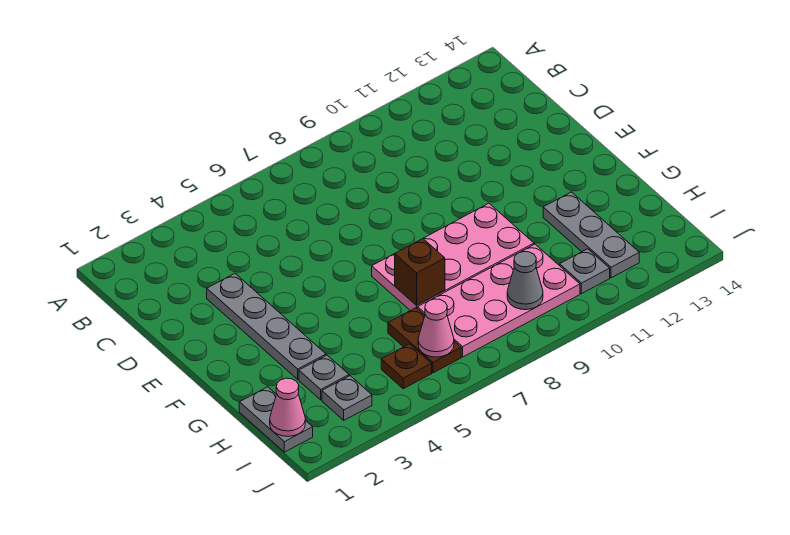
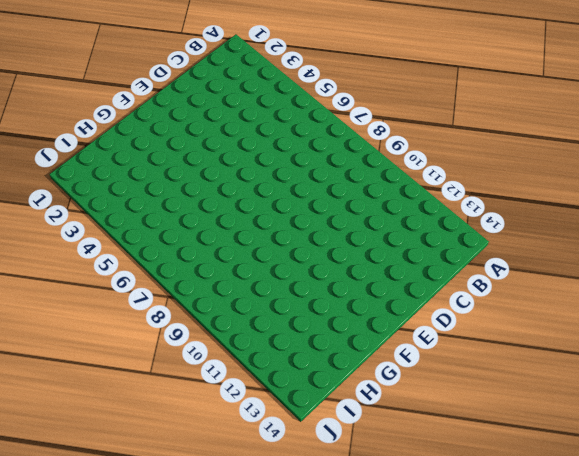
none -> grey 1x4 plate [207,274,326,379]
none -> pink 2x4 plate [372,203,534,311]
none -> grey 1x3 plate [543,192,639,278]

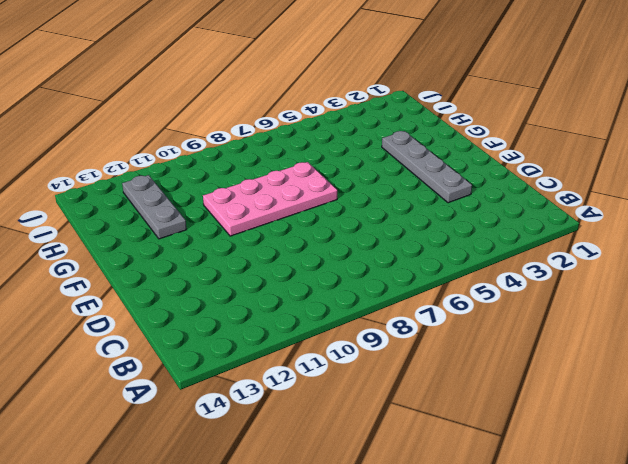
none -> grey 1x2 plate [239,387,313,452]
none -> grey 1x1 plate [299,355,349,400]
none -> brown 1x2 plate [388,308,461,373]

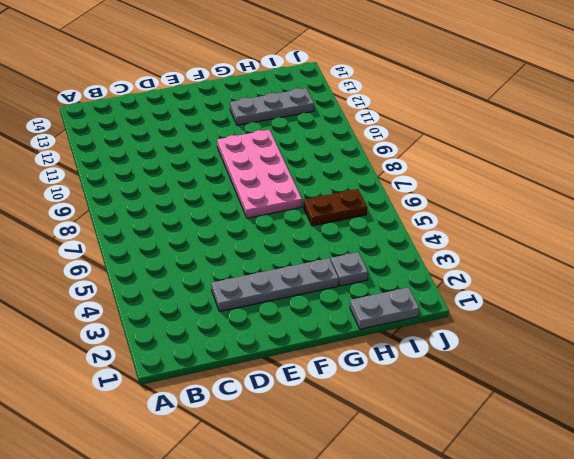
none -> pink 2x4 plate [418,244,580,357]
none -> grey 1x1 plate [322,376,372,420]
none -> brown 1x1 plate [381,344,432,389]

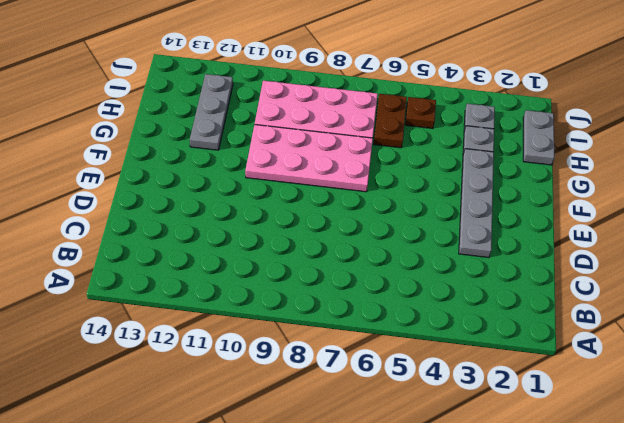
none -> grey 1x1 plate [560,249,610,294]
none -> brown 1x1 brick [395,239,445,305]
none -> pink 1x1 cone [270,378,305,436]

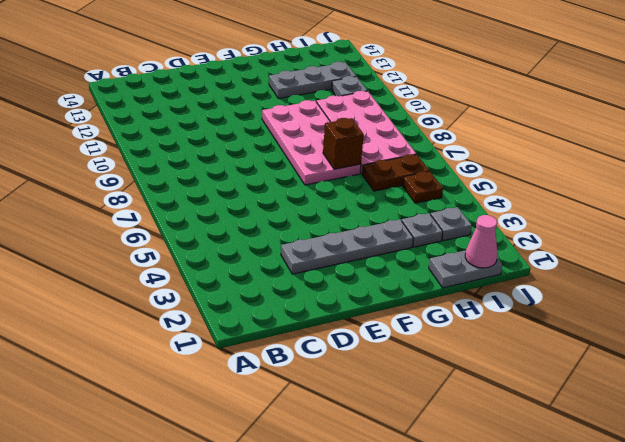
none -> pink 1x1 cone [418,299,454,357]
none -> grey 1x1 cone [507,252,543,310]

